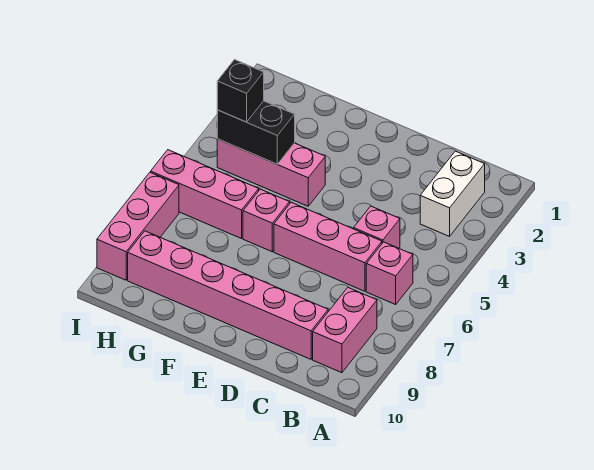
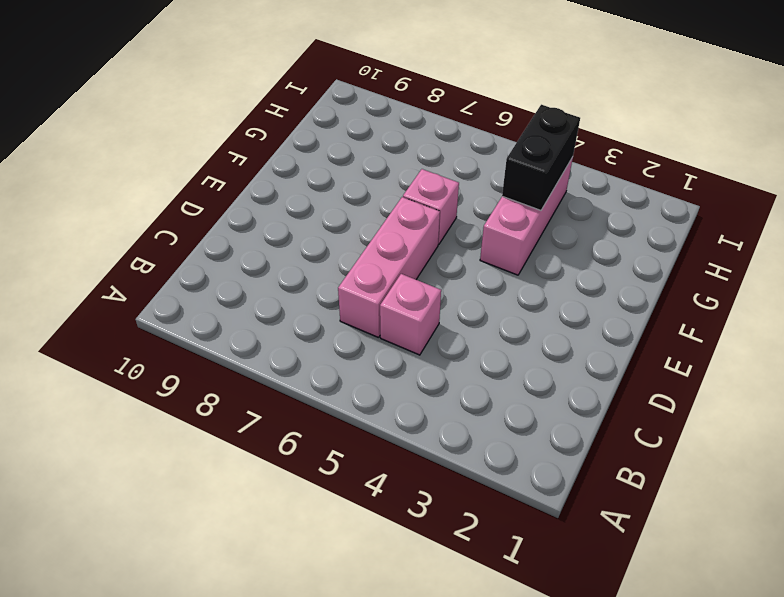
none -> white 1x2 brick [420,151,485,236]
none -> pink 1x1 brick [366,242,413,304]
none -> pink 1x2 brick [313,288,377,373]

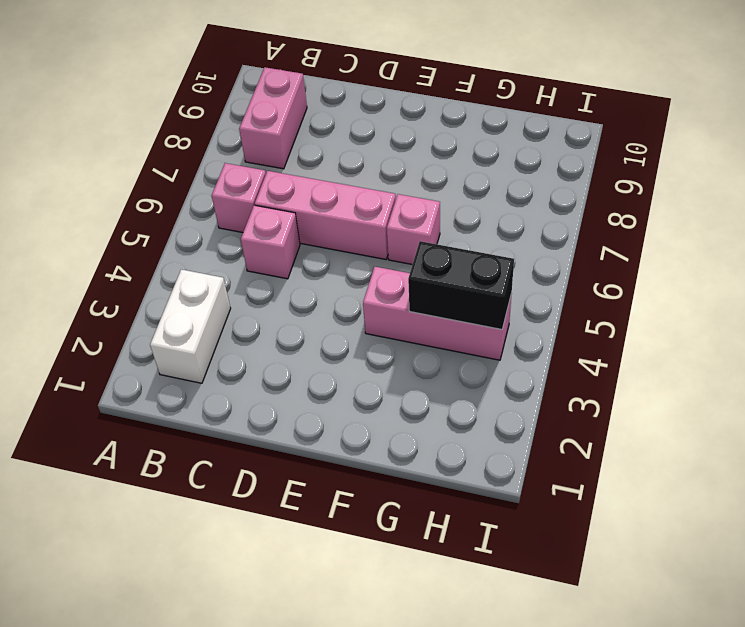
none -> pink 1x6 brick [128,231,328,359]
none -> pink 1x3 brick [151,150,259,239]
none -> pink 1x3 brick [97,172,179,280]

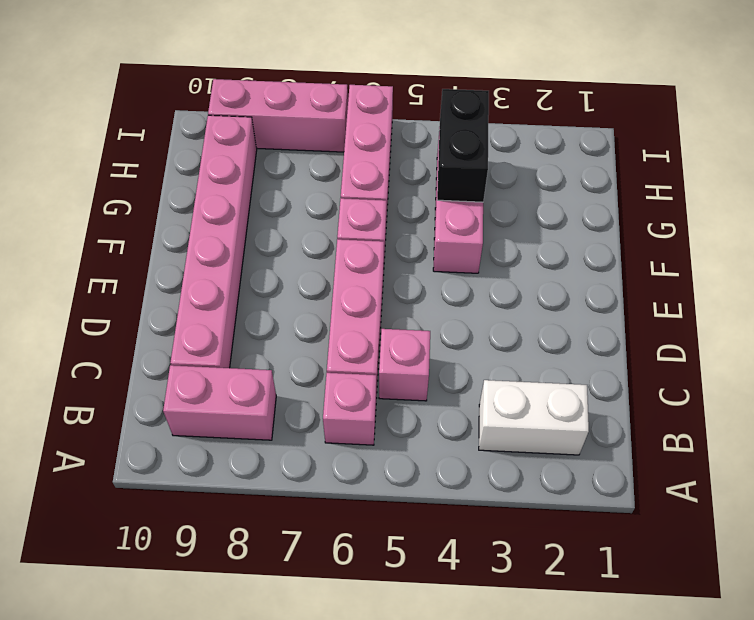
none -> black 1x1 brick [217,60,264,122]

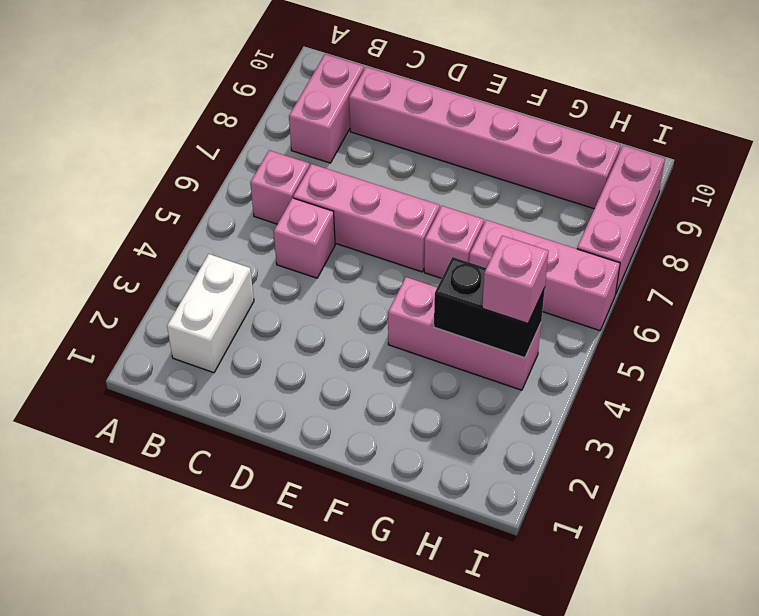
pink 1x1 brick [482,236,548,324] -> black 1x1 brick [217,60,264,122]

